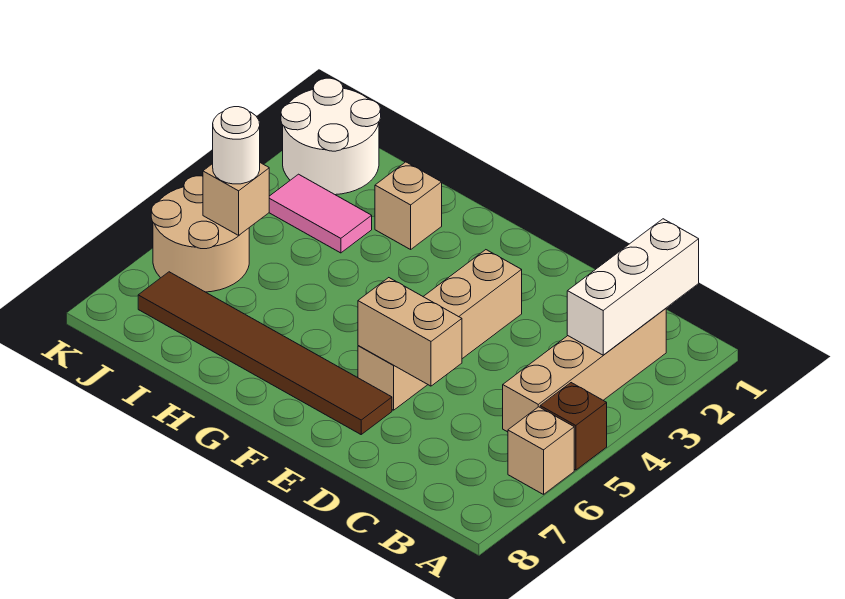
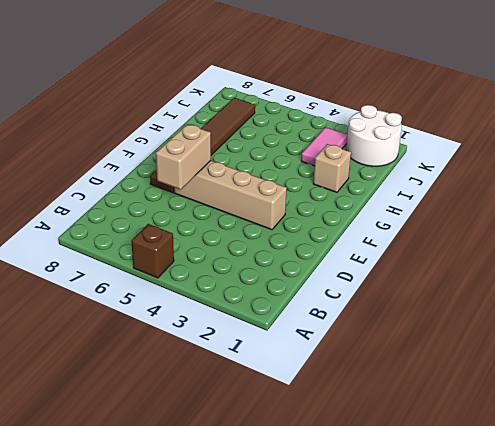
none -> tan 1x1 brick [508,407,574,494]
none -> tan 1x4 brick [503,308,666,432]
none -> tan 2x2 round brick [151,176,249,292]

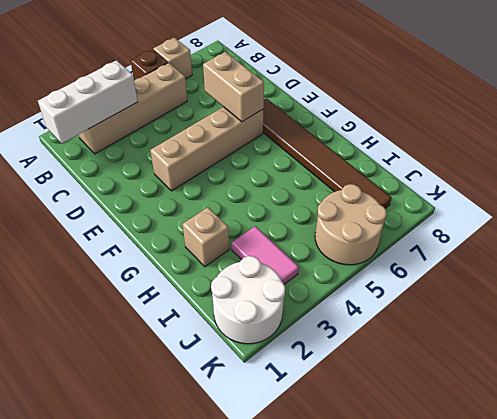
none -> tan 1x1 brick [203,163,269,236]
none -> white 1x1 round brick [213,107,260,184]

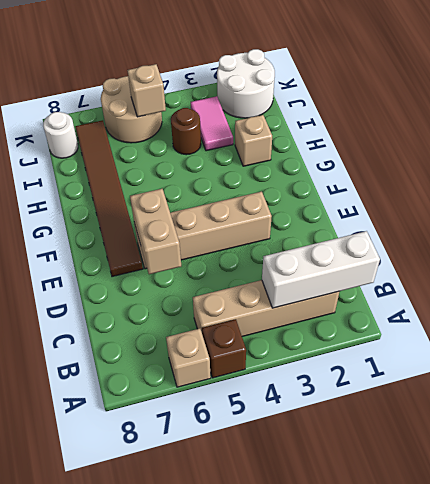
brown 1x1 round brick [171,108,201,155] -> none
white 1x1 round brick [43,112,78,158] -> white 1x1 round brick moved to [213,107,260,184]

